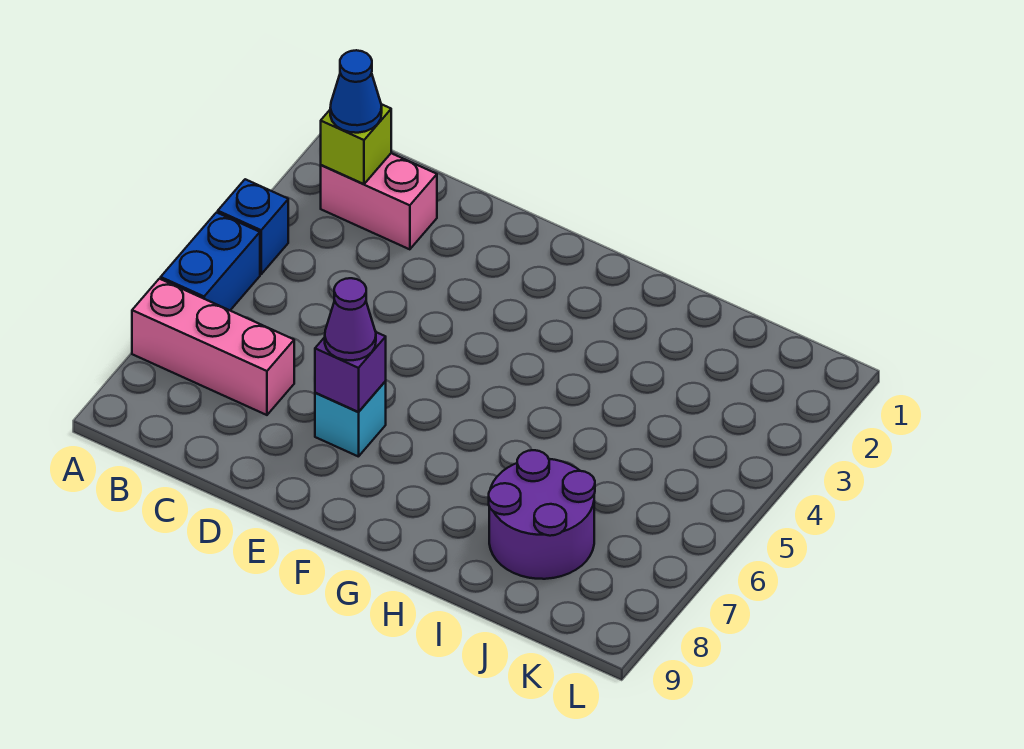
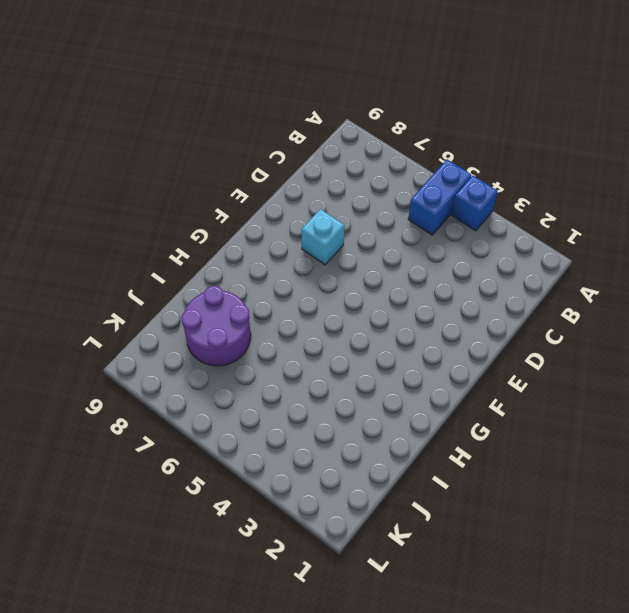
blue 1x2 brick [408,160,471,235] -> blue 1x2 brick turned to [161,212,260,310]
none -> pink 1x3 brick [132,279,294,415]
none -> pink 1x2 brick [321,153,437,249]

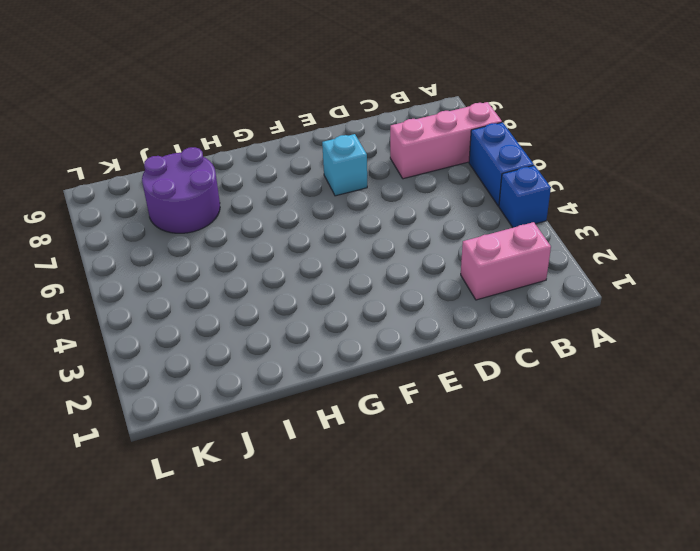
none -> lime 1x1 brick [321,104,391,184]
none -> purple 1x1 brick [315,332,386,412]

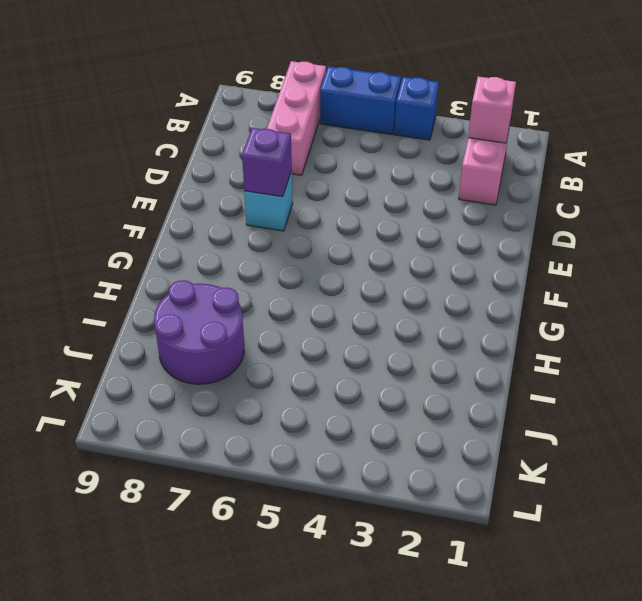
pink 1x1 brick [468,77,516,143] -> lime 1x1 brick [321,104,391,184]
none -> blue 1x1 cone [330,50,382,133]
none -> purple 1x1 cone [325,278,376,360]

